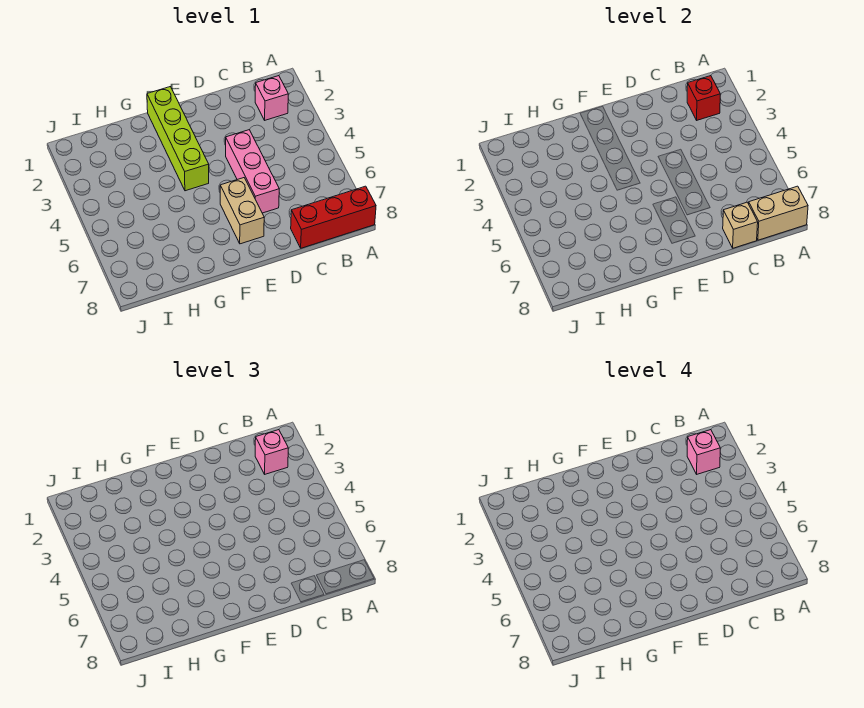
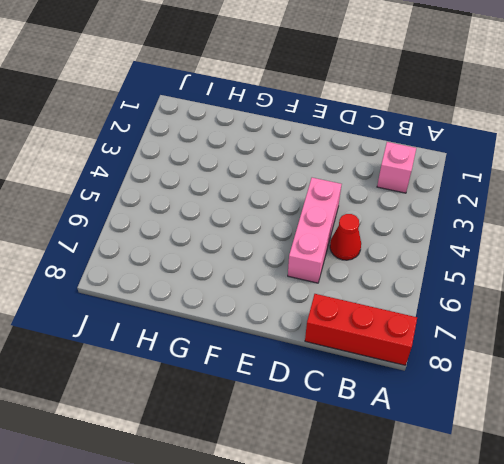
red 1x1 cone [330,214,361,260] -> none
none -> tan 1x2 brick [220,178,264,244]
none -> lime 1x4 brick [147,87,209,191]

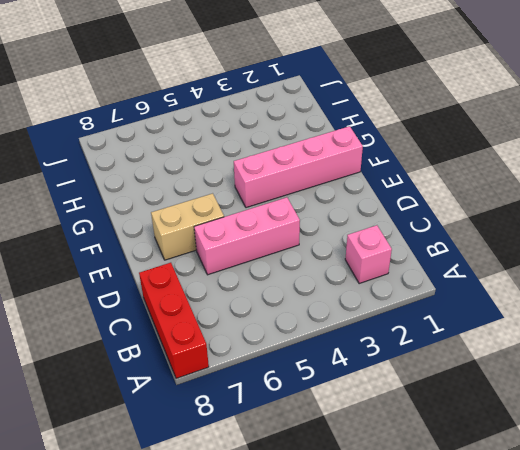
pink 1x4 brick [234,126,363,208] -> lime 1x4 brick [147,87,209,191]
none -> tan 1x2 brick [749,186,808,240]
none -> red 1x1 brick [687,76,720,120]

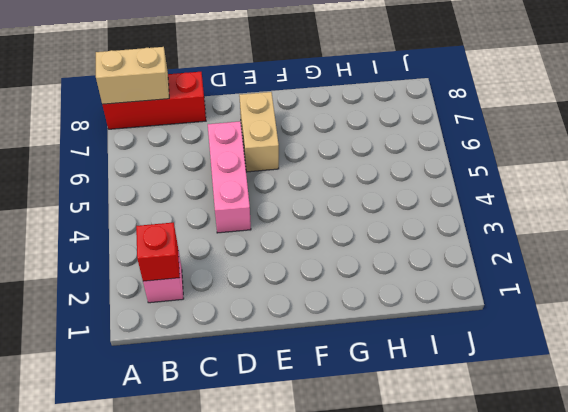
none -> lime 1x4 brick [147,87,209,191]
none -> tan 1x1 brick [723,202,758,248]

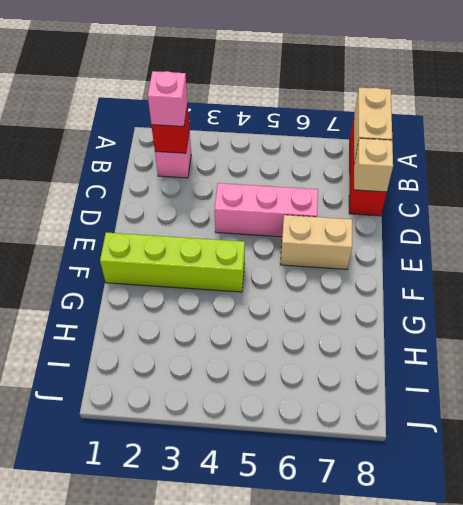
none -> pink 1x1 brick [687,430,720,474]

